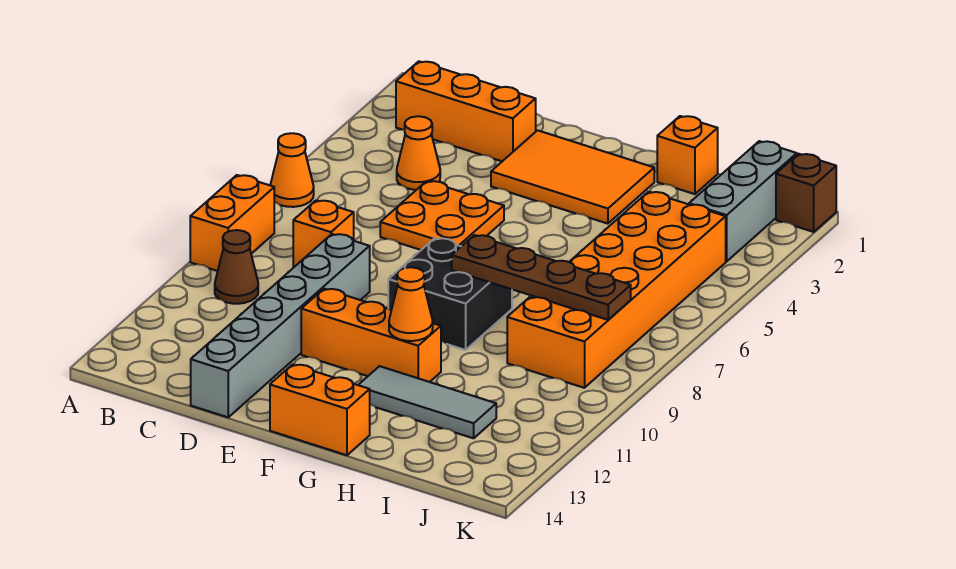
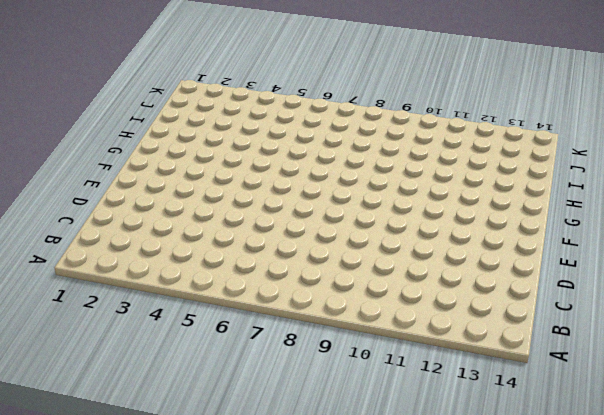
none -> orange 1x1 cone [270,133,314,207]
none -> orange 1x2 brick [190,175,274,271]
none -> orange 1x3 brick [396,61,536,161]

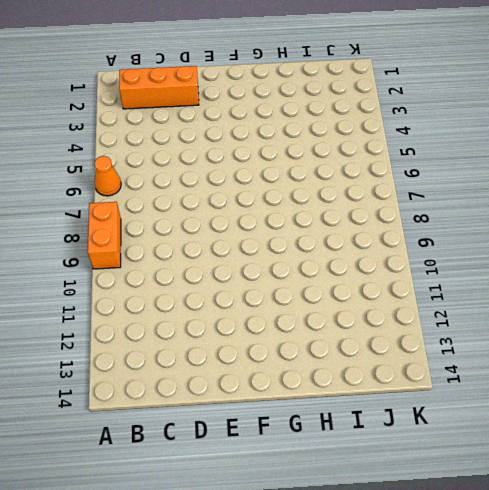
none -> brown 1x1 cone [215,230,258,304]
none -> orange 1x1 cone [397,116,440,190]
none -> orange 1x1 brick [293,200,354,267]

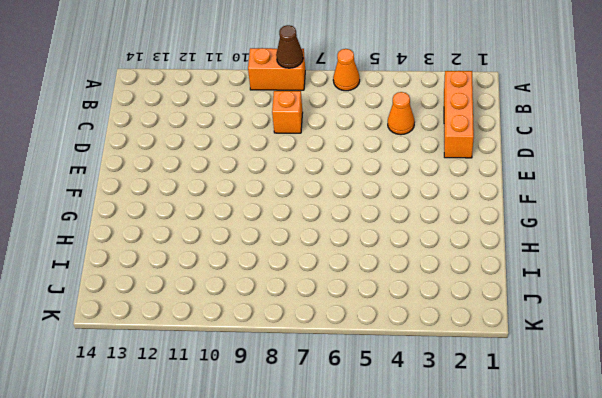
brown 1x1 cone [276,25,303,68] -> brown 1x1 cone moved to [215,230,258,304]
none -> orange 2x2 plate [380,181,504,250]
none -> grey 1x6 brick [191,234,370,417]
none -> orange 2x3 tile [491,130,654,224]

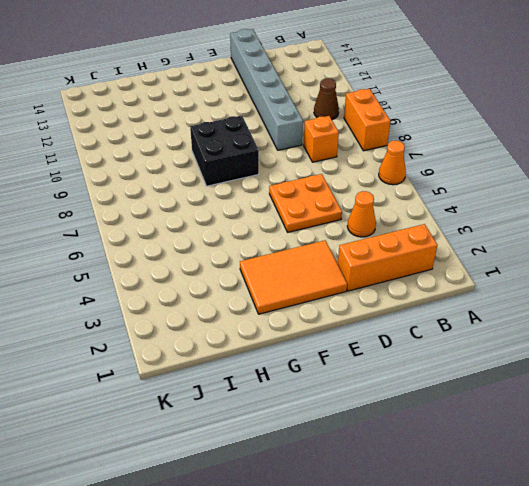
none -> orange 1x3 brick [301,289,441,382]
none -> orange 1x2 brick [270,364,370,455]
none -> grey 1x3 tile [359,366,496,438]

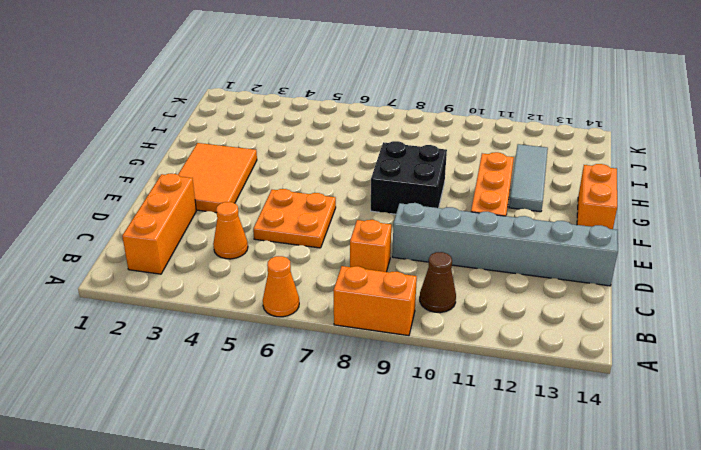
none -> orange 1x1 brick [657,116,718,194]
none -> orange 2x6 brick [507,192,726,388]
none -> grey 1x3 brick [689,141,797,261]

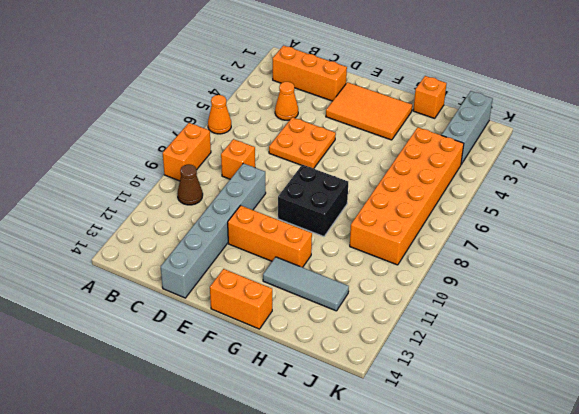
none -> brown 1x1 brick [776,154,836,232]
none -> brown 1x4 plate [452,235,631,320]
none -> orange 1x1 cone [389,267,433,341]

